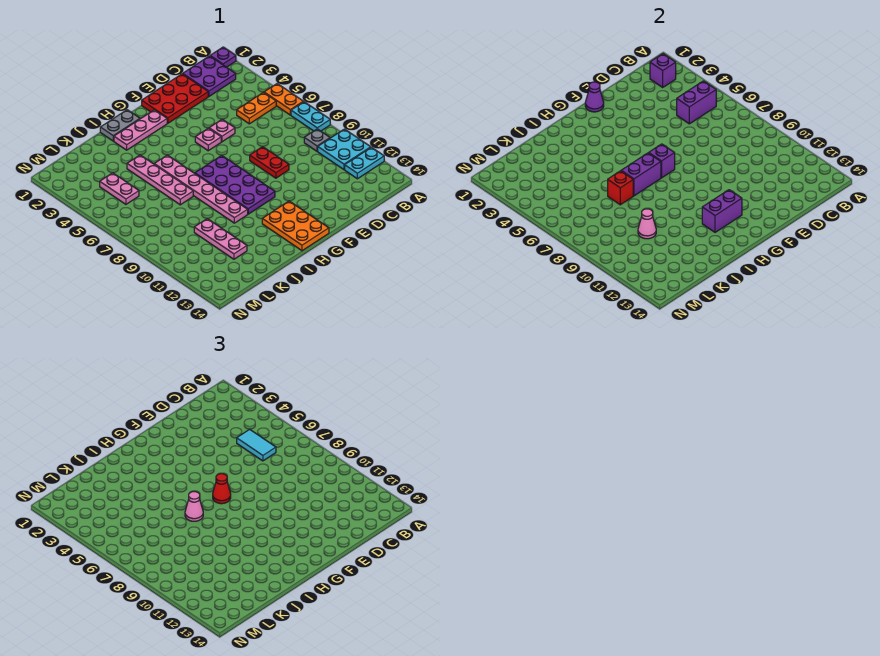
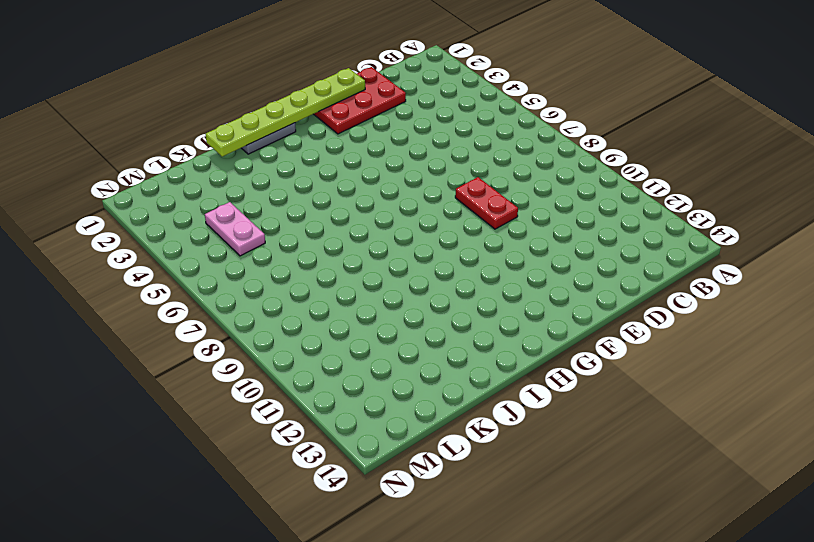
lime 1x6 plate [205,68,365,157] -> purple 1x1 cone [585,82,604,112]
none -> purple 1x1 plate [210,47,236,67]
none -> orange 1x2 plate [264,84,303,115]
none -> cyan 1x2 plate [291,102,330,131]
none -> cyan 2x2 plate [318,129,371,170]

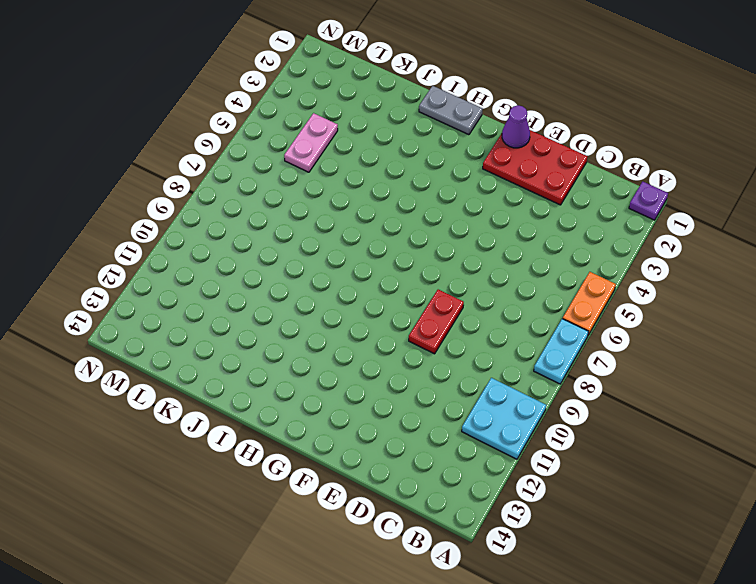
none -> cyan 1x2 plate [345,147,384,179]
none -> purple 2x2 plate [183,56,236,96]
none -> orange 1x2 plate [237,92,276,124]
none -> grey 1x1 plate [304,129,330,151]

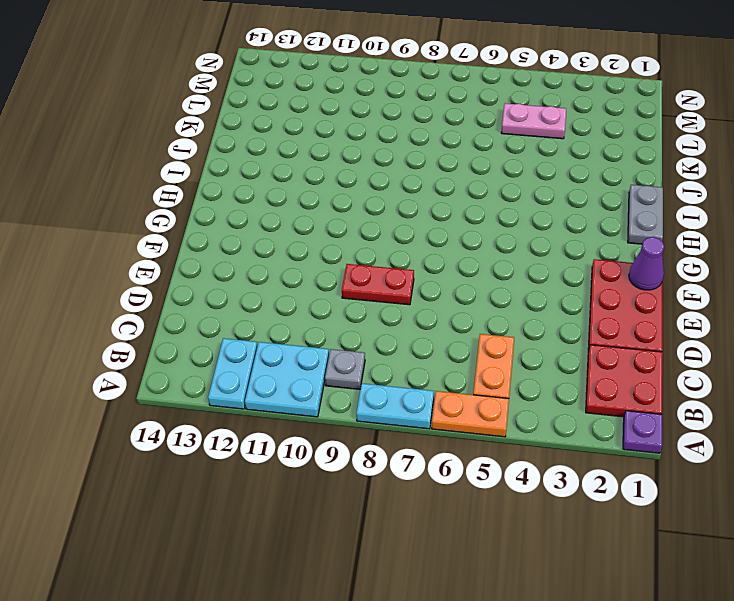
red 2x2 plate [586,345,663,417] -> purple 2x2 plate [183,56,236,96]
none -> pink 1x1 plate [209,119,235,142]
none -> pink 1x1 plate [195,128,221,151]
none -> pink 1x3 plate [114,110,167,150]
none -> purple 2x4 plate [195,156,275,214]

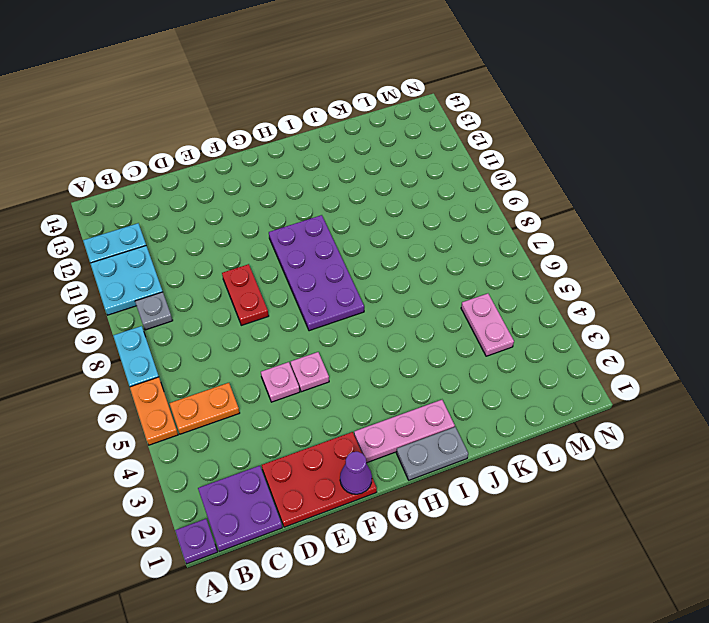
none -> orange 2x3 plate [262,201,329,251]
none -> pink 1x6 plate [154,155,248,223]
none -> pink 1x4 plate [127,155,193,205]
none -> pink 1x3 plate [194,219,247,259]

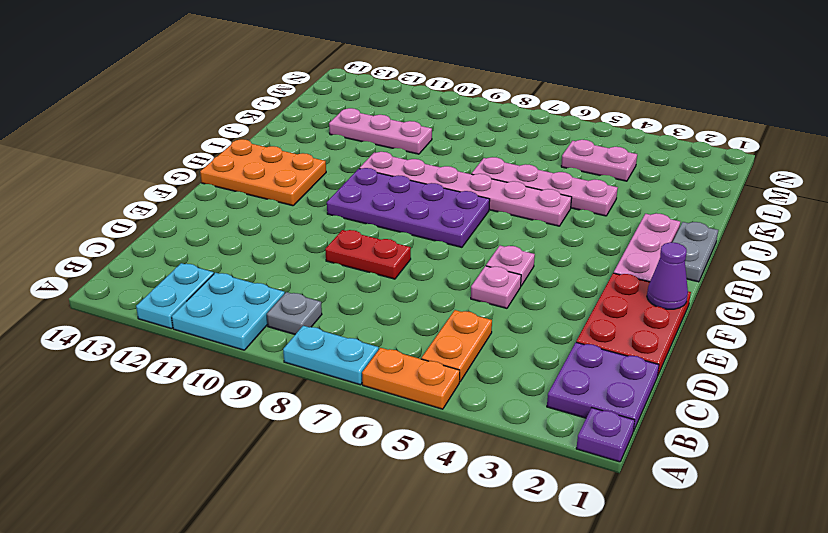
none -> purple 1x1 brick [650,54,676,87]
none -> purple 1x2 brick [677,81,716,124]
none -> purple 1x1 brick [649,144,675,178]
none -> purple 1x2 brick [702,190,742,232]

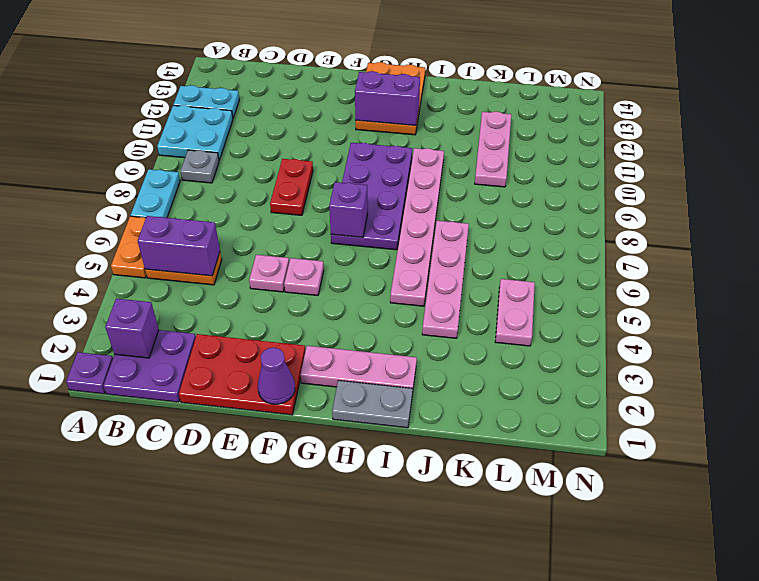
none -> purple 1x2 brick [621,153,661,196]
none -> red 1x1 brick [608,171,633,205]
none -> pink 1x1 cone [638,209,656,239]
none -> cyan 1x2 tile [237,429,276,461]

